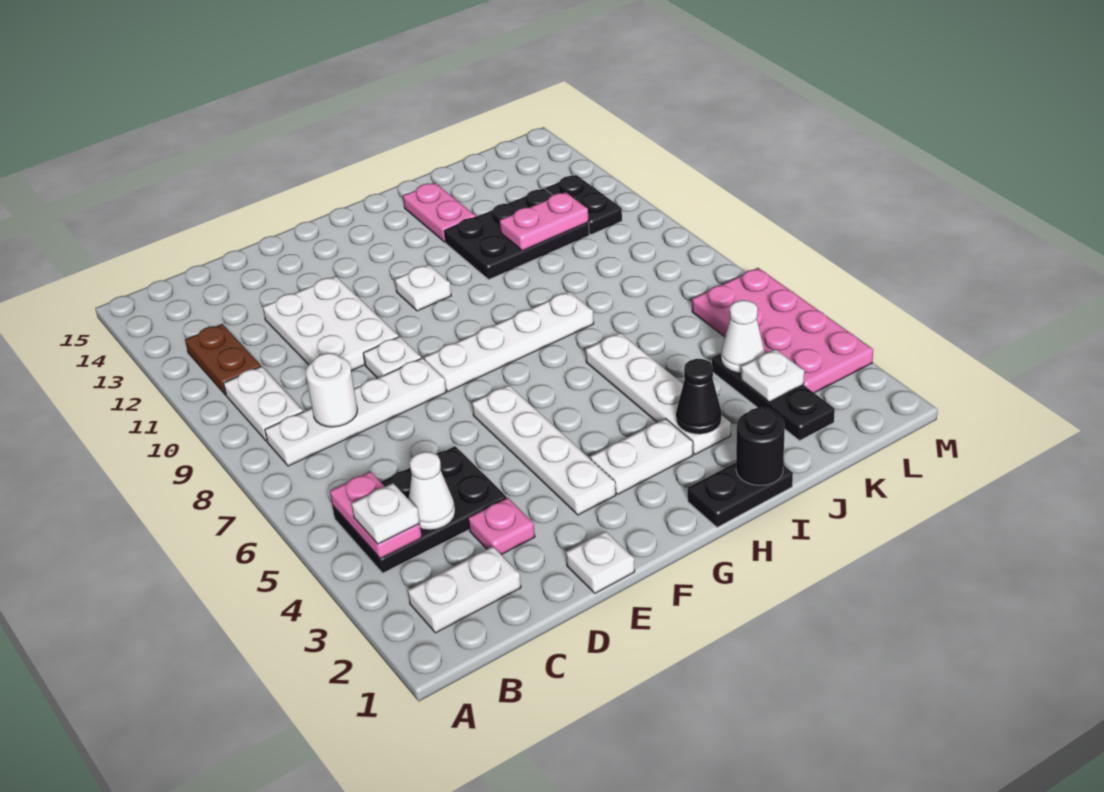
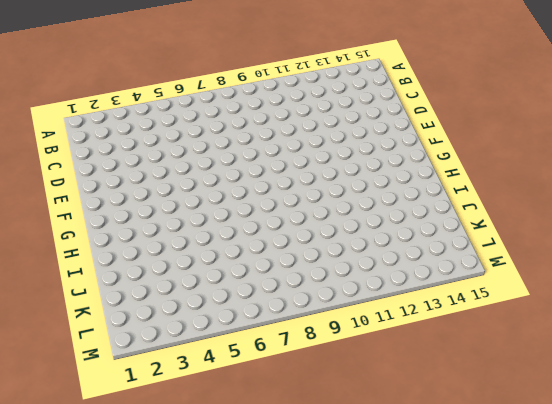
none -> white 1x2 plate [408,547,521,633]
none -> black 2x3 plate [332,446,506,573]
none -> white 1x4 plate [265,358,446,466]

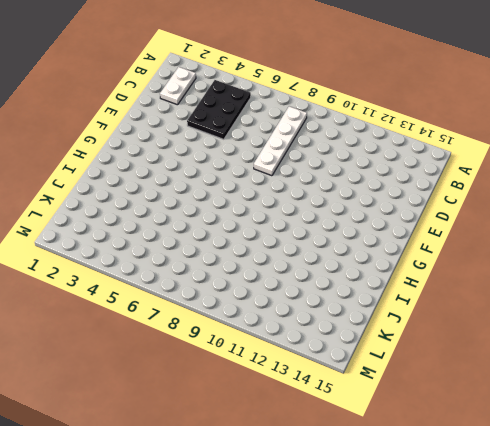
none -> white 1x2 plate [224,366,303,442]
none -> brown 1x2 plate [185,324,261,395]
none -> pink 1x1 plate [468,498,535,555]

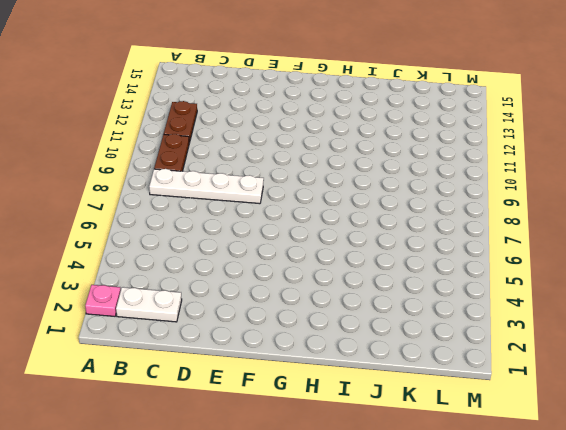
pink 1x1 plate [85,285,121,316] -> pink 1x1 plate moved to [468,498,535,555]
brown 1x2 plate [154,134,189,171] -> white 1x2 plate [224,366,303,442]
none -> black 2x3 plate [332,446,506,573]
none -> white 2x3 plate [263,276,399,371]
none -> white 1x1 plate [566,531,635,593]

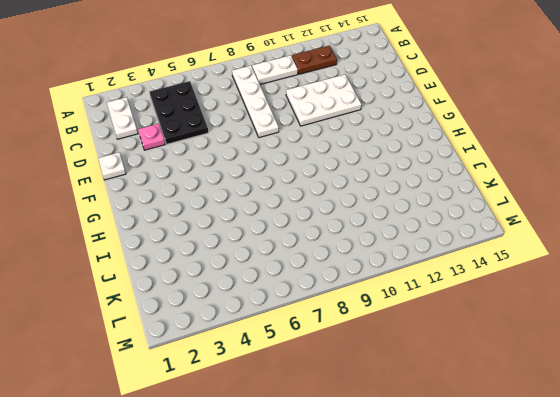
none -> white 1x1 plate [363,337,421,378]
none -> white 1x4 plate [472,385,616,515]
none -> white 1x4 plate [424,292,594,392]

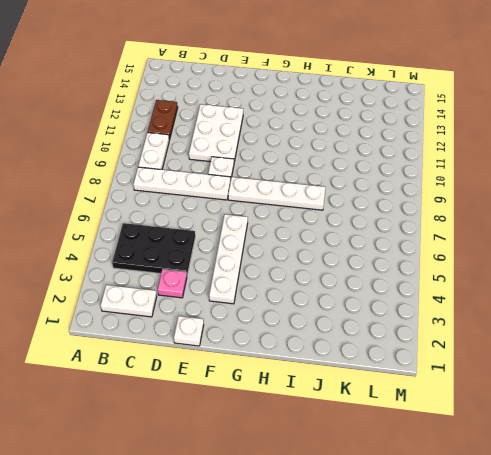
none -> white 1x2 plate [590,419,693,494]
none -> white 1x1 plate [395,265,451,311]
none -> black 1x2 plate [688,463,793,527]

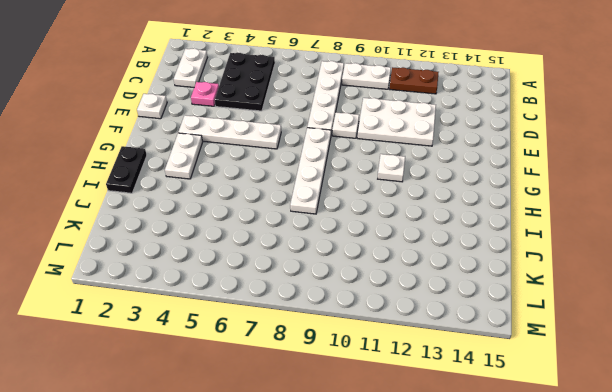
none -> white 1x4 plate [585,333,731,454]
none -> black 2x3 plate [444,189,589,279]
none -> pink 1x2 plate [403,183,476,242]

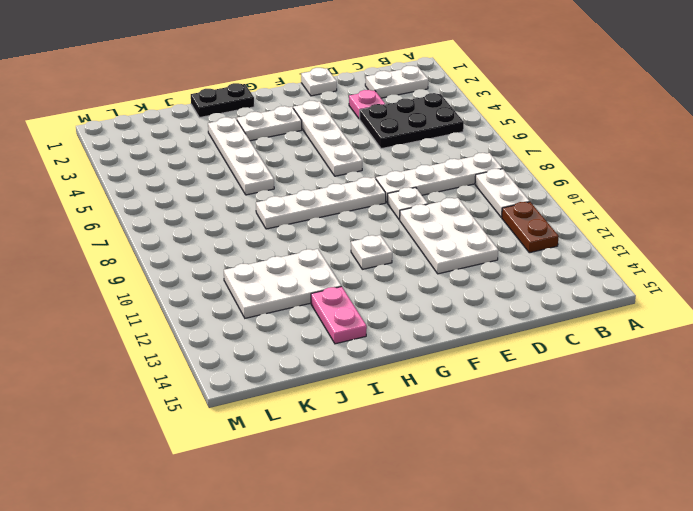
white 2x3 plate [224,249,341,318] -> black 2x3 plate [444,189,589,279]
none -> black 1x3 plate [712,354,835,440]
none -> pink 2x4 plate [692,268,873,393]
none -> black 1x2 plate [545,175,622,235]

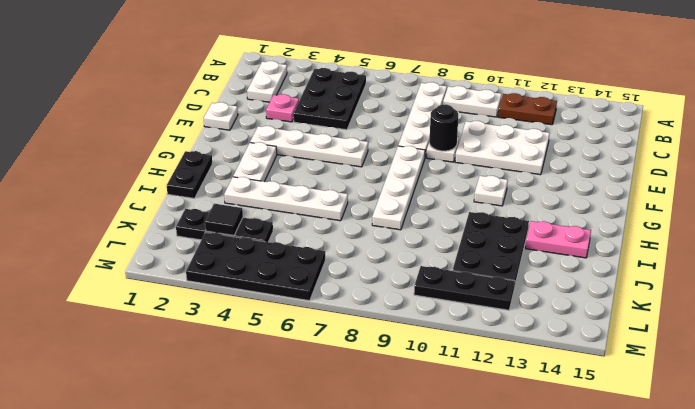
black 1x1 round brick [429,105,458,151] -> black 1x1 round brick moved to [736,408,785,485]
black 1x1 tile [205,204,243,235] -> white 1x1 plate [741,349,804,402]
black 2x4 plate [186,232,325,301] -> pink 2x4 plate [692,268,873,393]
black 1x3 plate [414,266,515,310] -> black 1x2 plate [545,175,622,235]
none -> pink 1x2 plate [330,471,422,559]
none -> white 1x1 cone [408,452,455,530]
none -> white 1x1 round brick [306,353,357,427]

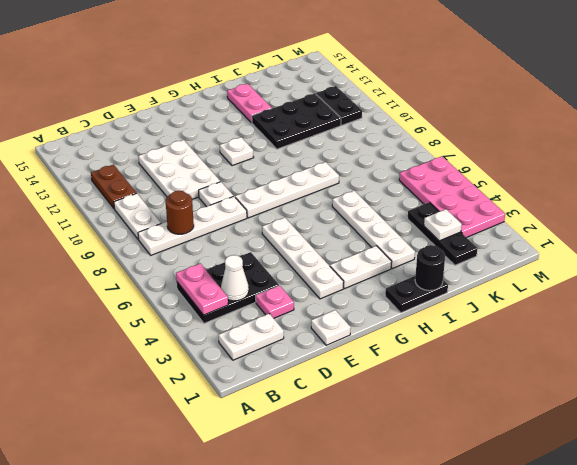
brown 1x1 round brick [166,191,194,234] -> white 1x1 round brick [306,353,357,427]
none -> black 1x1 cone [676,359,722,434]
none -> pink 1x2 plate [499,192,589,251]
none -> white 1x1 cone [721,300,765,373]

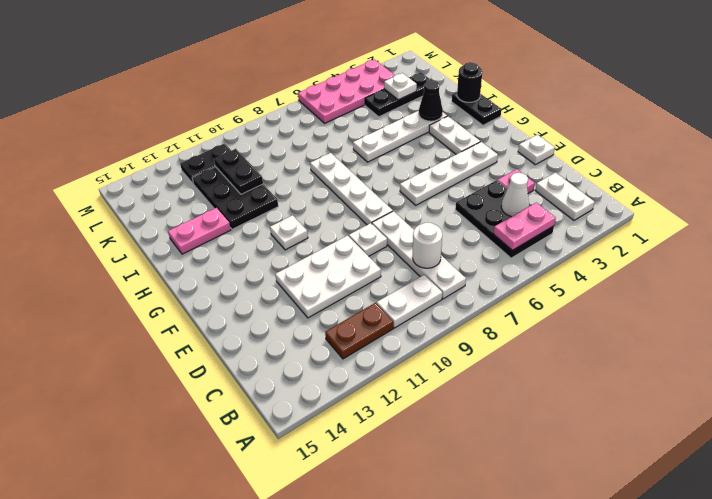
black 1x2 plate [214,149,263,194] -> pink 1x2 plate [499,192,589,251]
none -> white 1x1 cone [721,300,765,373]
none -> white 1x1 plate [351,483,420,544]

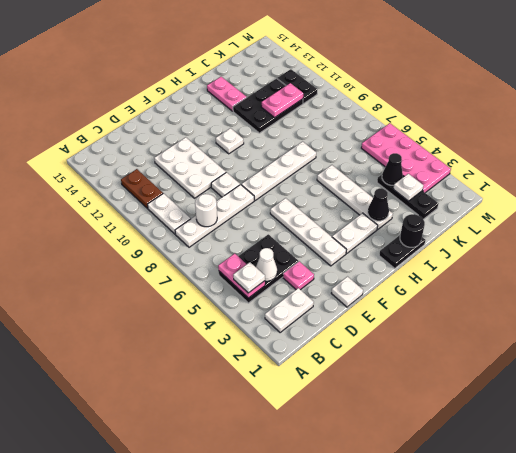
black 1x1 cone [382,153,403,185] -> white 1x1 cone [721,300,765,373]

